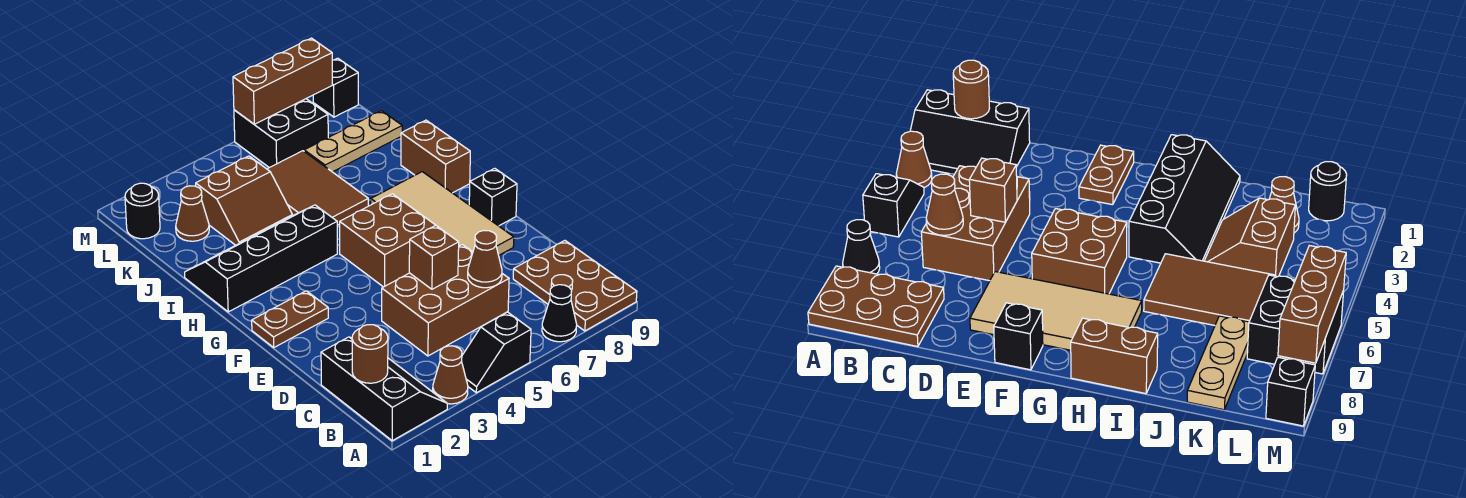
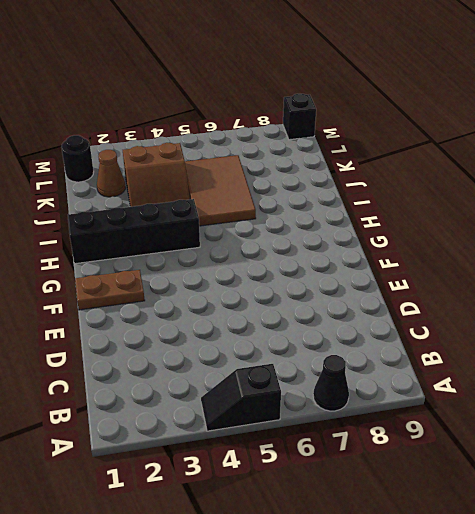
none -> black 2x3 slope [321,337,447,441]
none -> brown 1x1 cone [433,346,468,404]
none -> brown 2x3 plate [513,241,637,331]

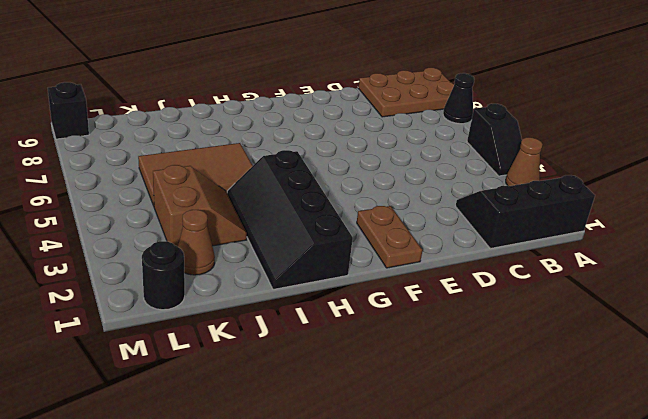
none -> brown 2x3 brick [382,245,509,356]
none -> tan 2x4 tile [371,172,514,255]
none -> brown 2x2 brick [340,194,435,287]

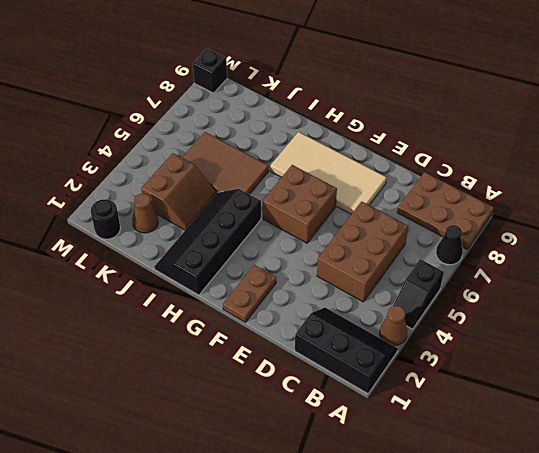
none -> black 1x1 brick [469,168,517,226]
none -> brown 1x2 brick [401,120,470,193]
none -> tan 1x3 plate [304,111,402,172]

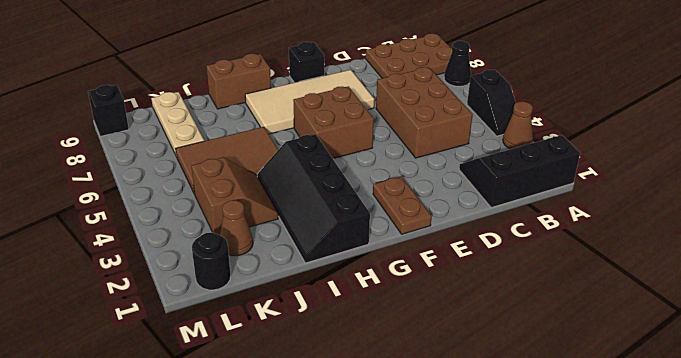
none -> black 2x2 brick [234,99,328,168]
none -> brown 1x1 round brick [352,325,388,383]
none -> brown 1x1 cone [468,231,502,288]

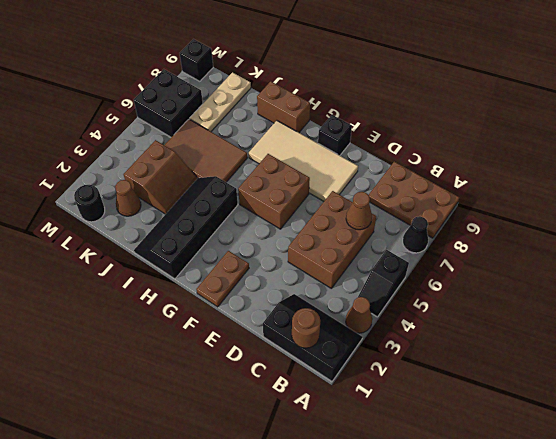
none -> brown 1x1 brick [409,225,459,289]
none -> brown 1x3 brick [233,38,332,124]

